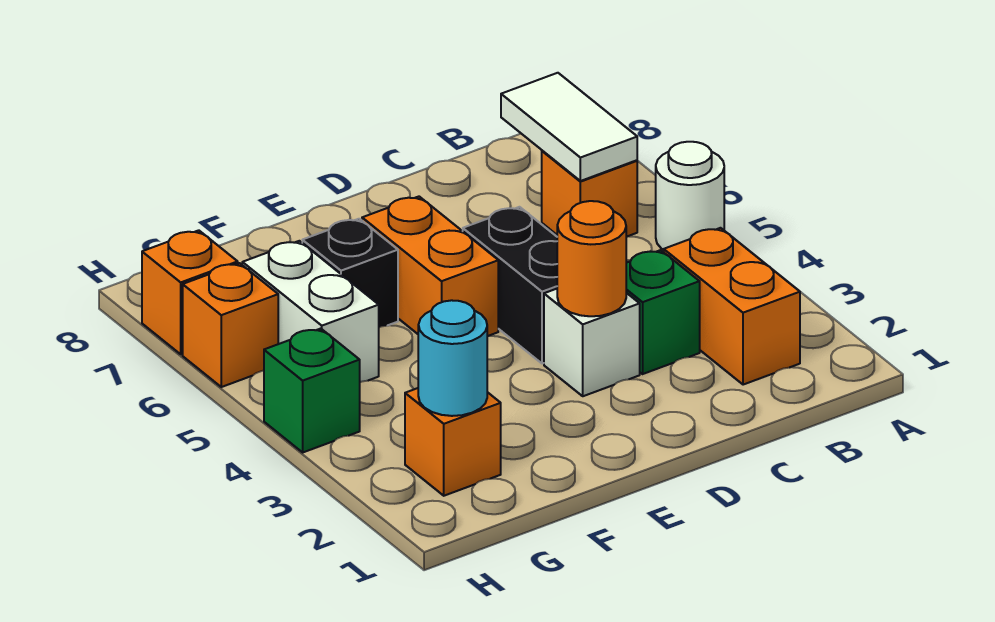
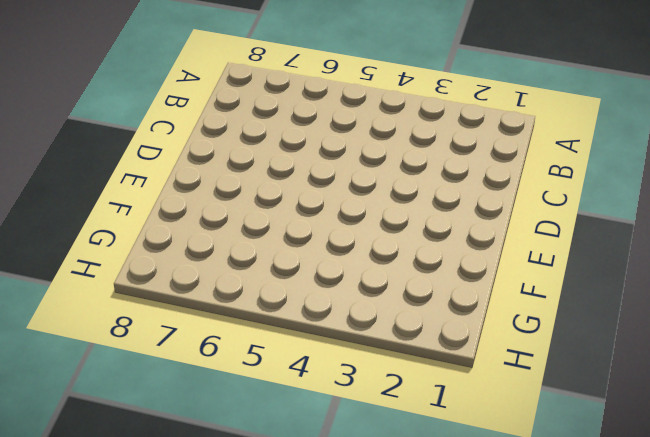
none -> white 1x1 round brick [656,142,724,250]
none -> orange 1x2 brick [664,228,800,385]
none -> orange 1x1 brick [542,151,637,237]

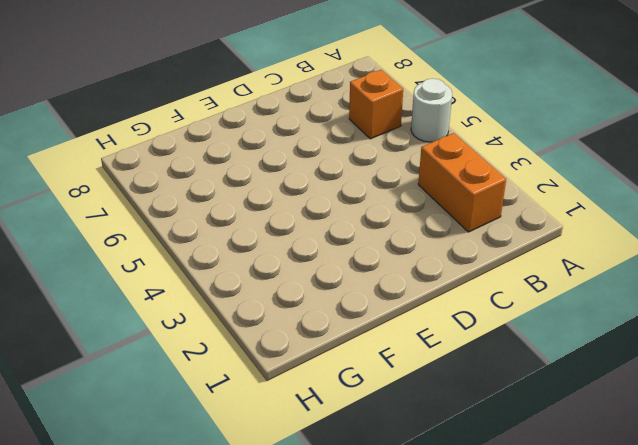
none -> green 1x1 brick [626,250,700,374]
none -> white 1x1 brick [544,289,640,396]
none -> black 1x2 brick [463,207,557,364]

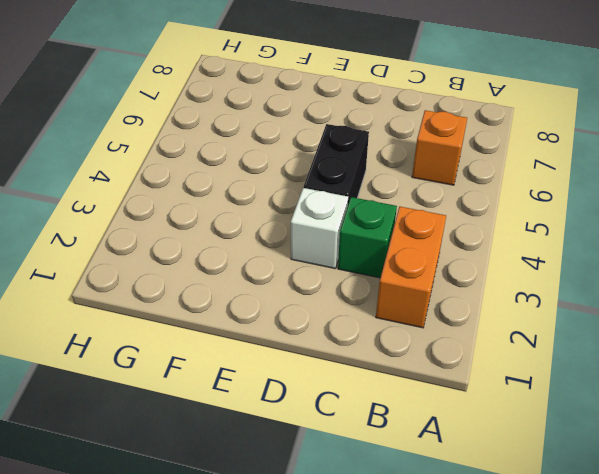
none -> white 1x1 round brick [656,142,724,250]
none -> orange 1x2 brick [362,197,498,336]
none -> black 1x1 brick [302,219,398,327]

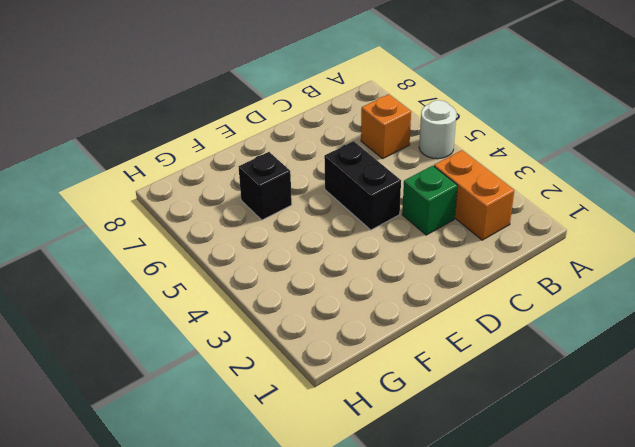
none -> white 1x1 brick [544,289,640,396]
none -> orange 1x2 brick [362,197,498,336]
none -> orange 1x1 brick [405,388,501,496]

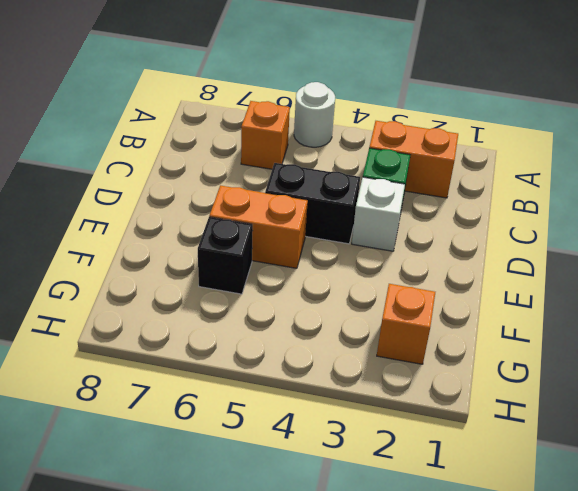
none -> white 1x2 brick [242,241,379,382]
none -> green 1x1 brick [264,329,360,452]
none -> orange 1x1 brick [183,263,278,387]

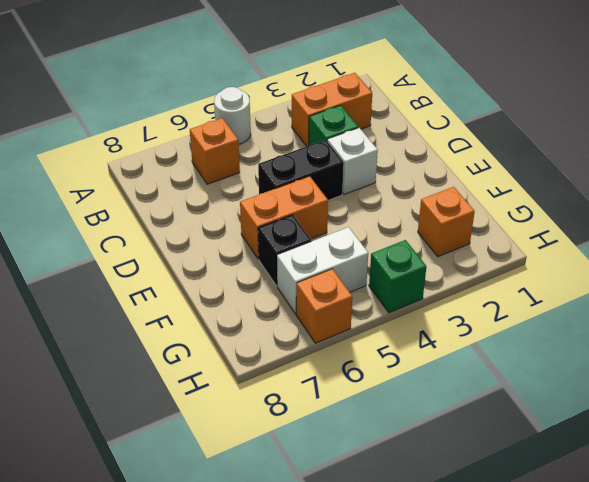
none -> orange 1x1 brick [142,230,238,354]
none -> white 1x2 tile [501,73,637,181]
none -> orange 1x1 round brick [557,201,626,316]

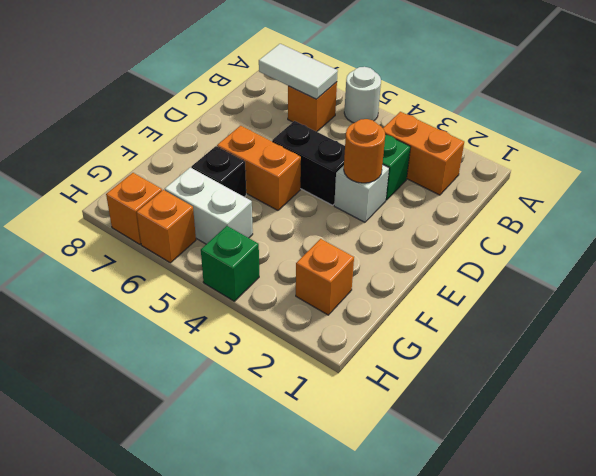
none -> cyan 1x1 round brick [418,300,487,416]

